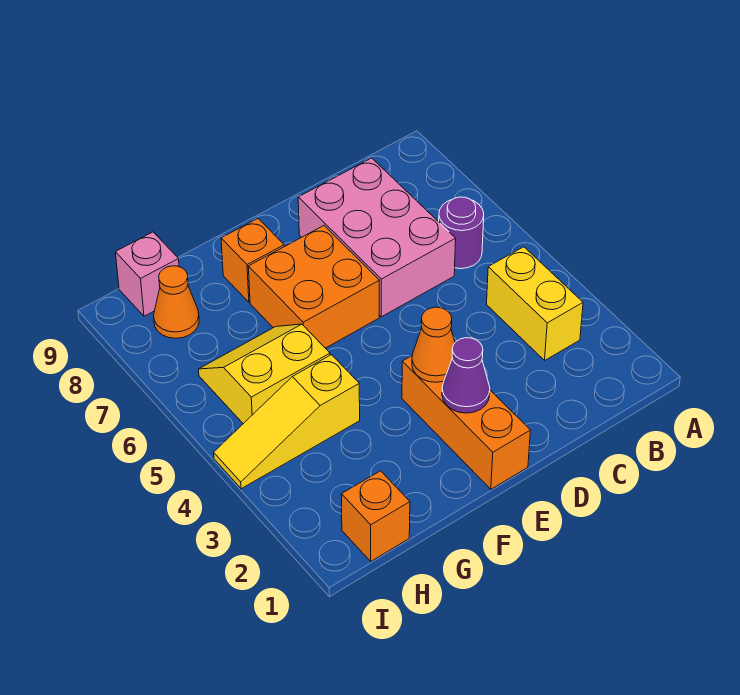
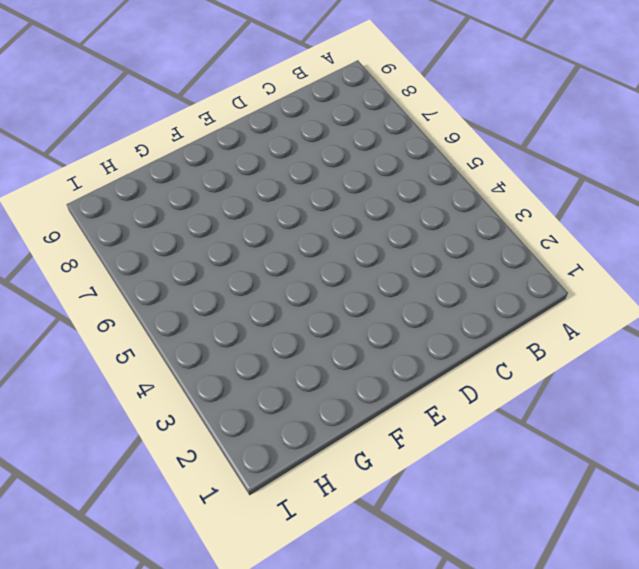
none -> yellow 1x2 brick [487,247,583,360]
none -> purple 1x1 round brick [439,197,484,269]
none -> pink 2x3 brick [298,158,456,317]

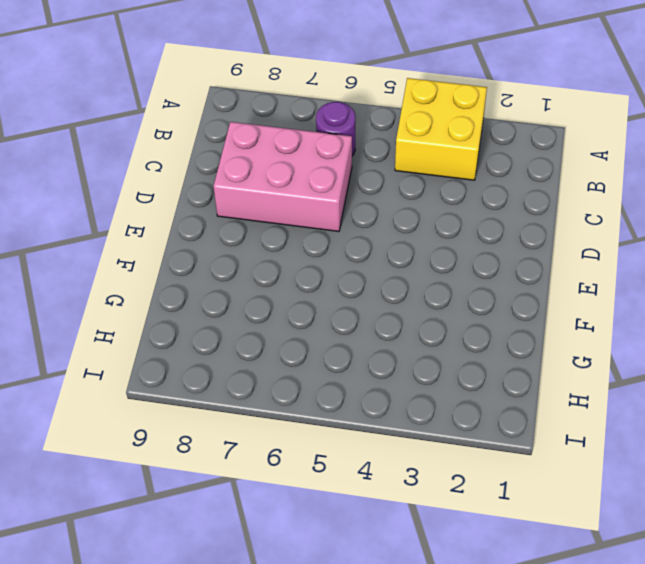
yellow 2x2 brick [395,78,487,180] -> yellow 1x2 brick [487,247,583,360]
none -> orange 1x3 brick [402,356,530,489]
none -> orange 2x2 brick [248,226,379,348]
none -> orange 1x1 brick [221,219,284,302]

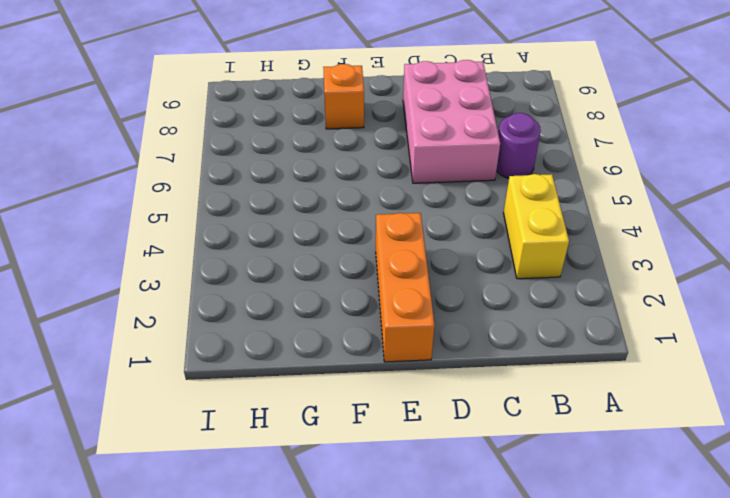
none -> orange 2x2 brick [248,226,379,348]
none -> yellow 1x3 slope [214,355,360,489]
none -> yellow 2x2 slope [199,324,330,424]

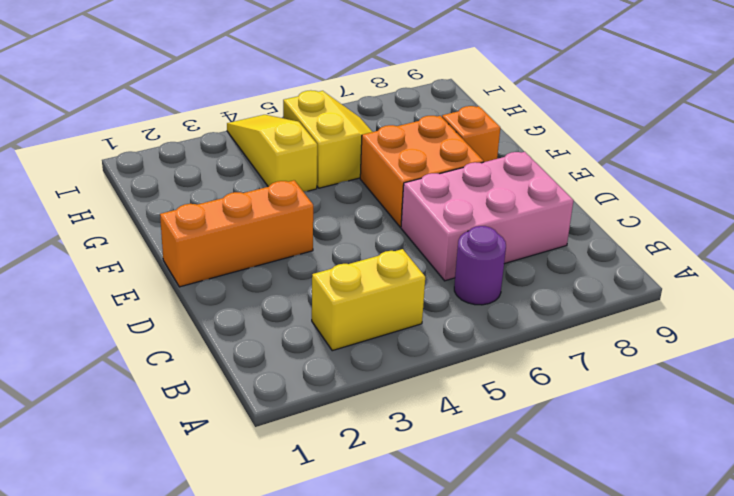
none -> orange 1x1 brick [341,471,410,561]
none -> orange 1x1 cone [154,266,199,338]
none -> pink 1x1 brick [115,232,179,316]

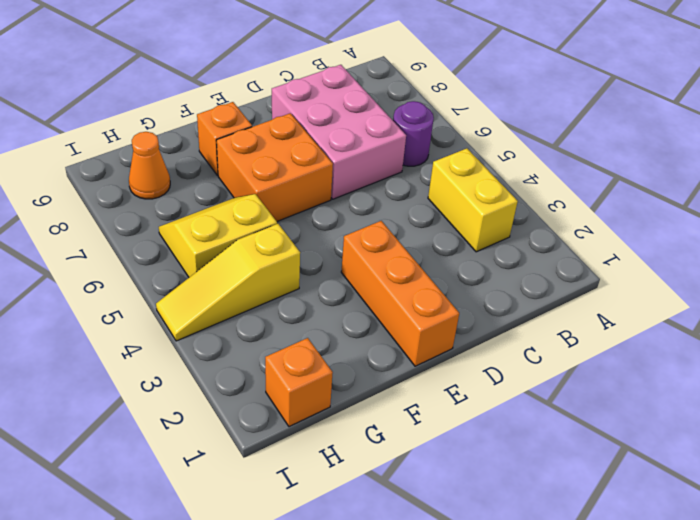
none -> pink 1x1 brick [115,232,179,316]
none -> purple 1x1 cone [442,338,490,413]
none -> orange 1x1 cone [412,307,455,382]

